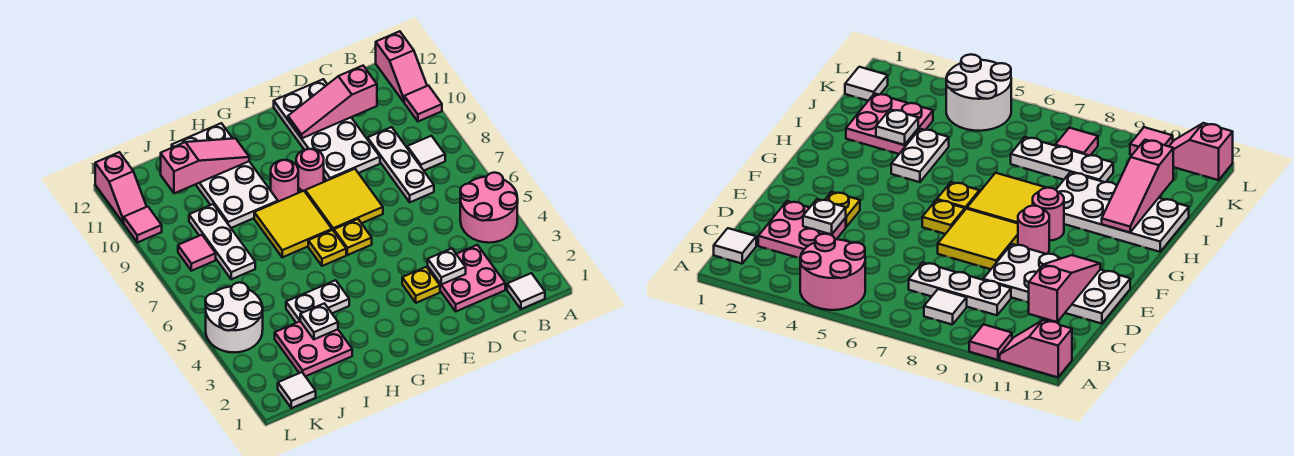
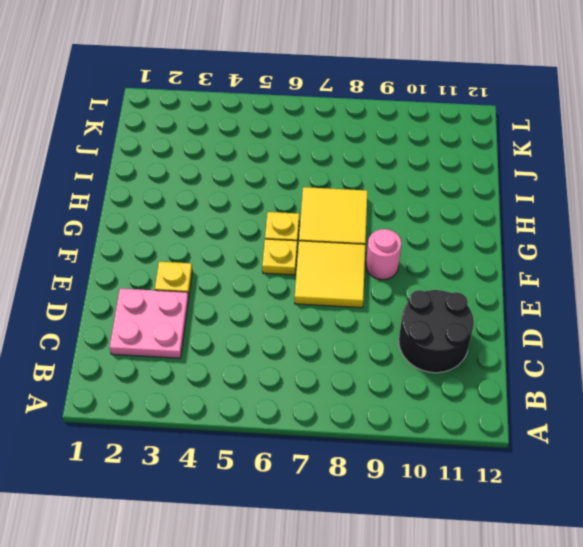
black 2x2 round brick [399,290,474,373] -> white 2x4 plate [274,79,380,180]
none -> pink 2x2 round brick [460,172,518,243]
none -> pink 1x1 tile [404,86,442,121]
none -> pink 1x2 slope [376,31,427,102]

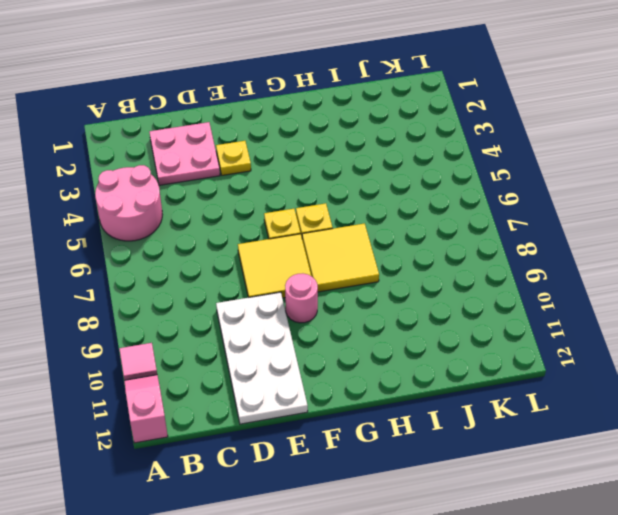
none -> white 1x1 tile [507,273,545,309]
none -> white 1x1 tile [407,136,445,171]
none -> white 1x3 plate [368,127,434,202]

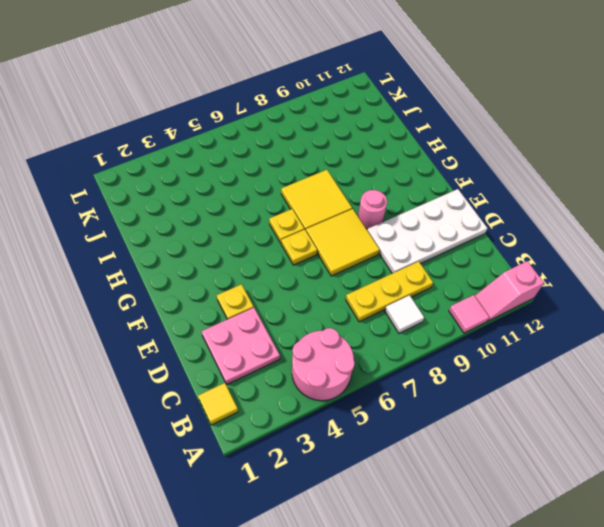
yellow 1x1 tile [198,383,238,425] -> white 1x1 tile [507,273,545,309]
yellow 1x3 plate [346,261,433,322] -> white 1x3 plate [368,127,434,202]
none -> pink 1x1 round brick [271,160,298,202]
none -> white 1x2 plate [286,280,349,323]
none -> white 2x4 plate [172,123,278,228]

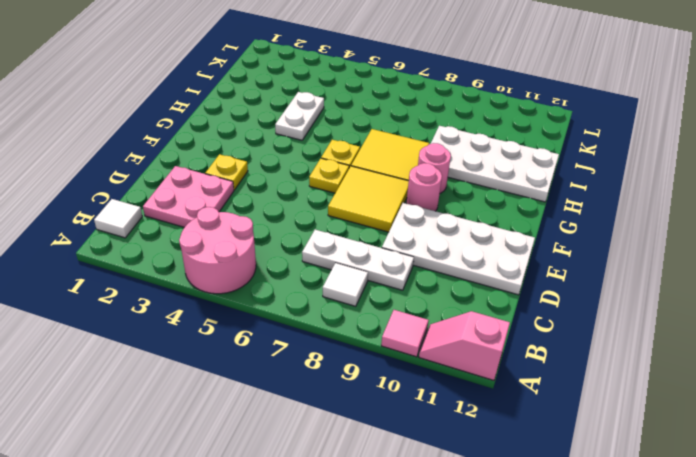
none -> pink 2x2 plate [275,321,352,376]
none -> white 1x3 plate [189,204,255,279]
none -> white 1x1 tile [278,372,316,408]

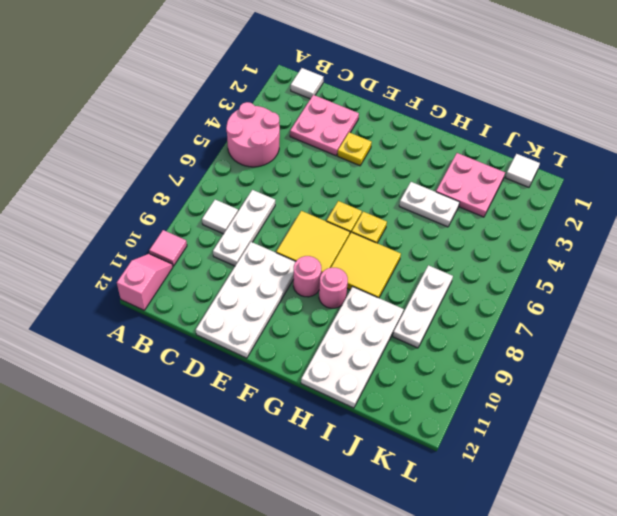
none -> white 2x2 round brick [205,282,263,352]
none -> pink 1x1 tile [178,235,216,271]
none -> pink 1x1 tile [124,207,162,242]

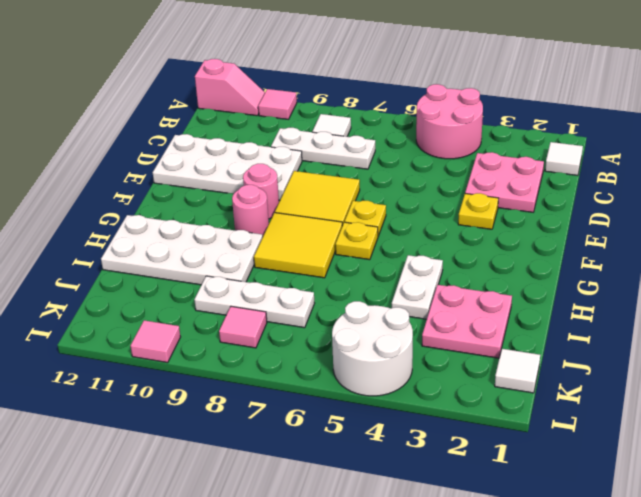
none -> pink 1x2 slope [95,152,147,223]
none -> pink 1x3 slope [288,66,377,138]
none -> white 1x1 plate [428,249,466,284]

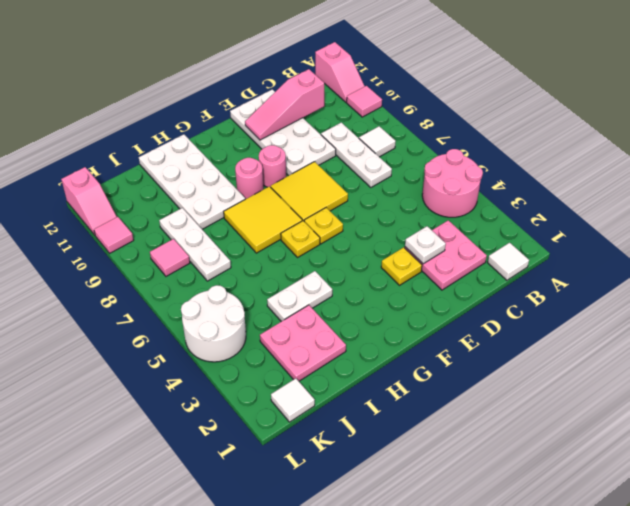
none -> pink 1x3 slope [161,138,249,193]
none -> white 1x1 plate [300,303,338,339]

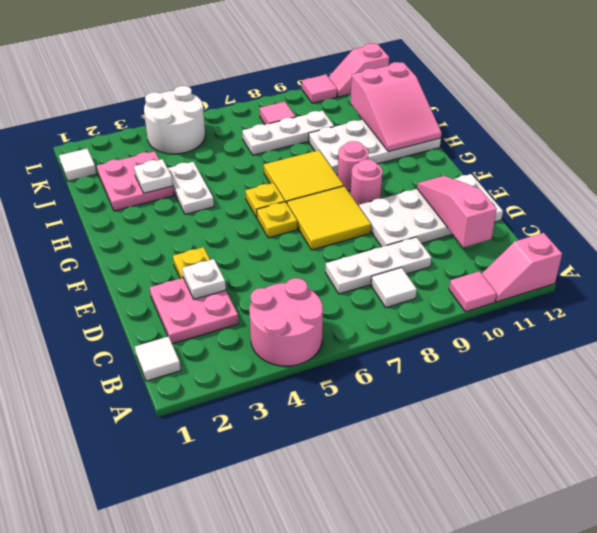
pink 2x3 slope [351,62,441,152] -> pink 1x3 slope [161,138,249,193]

